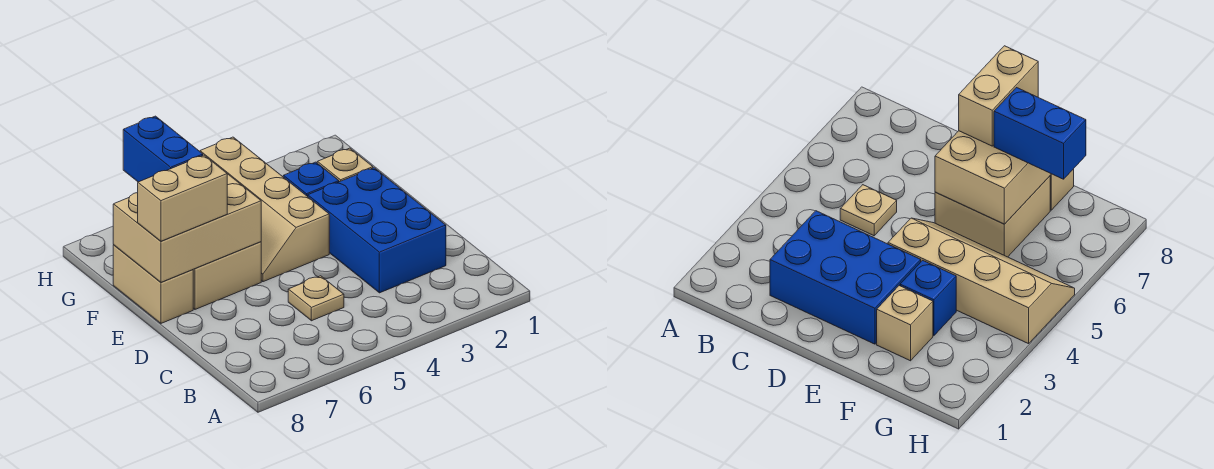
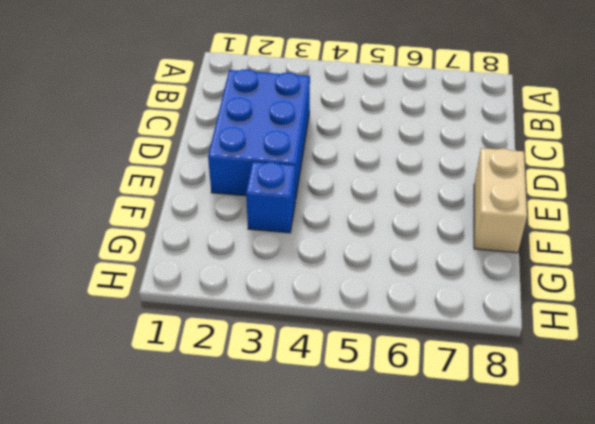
none -> tan 1x1 plate [288,276,344,321]
none -> tan 2x4 slope [200,137,329,282]

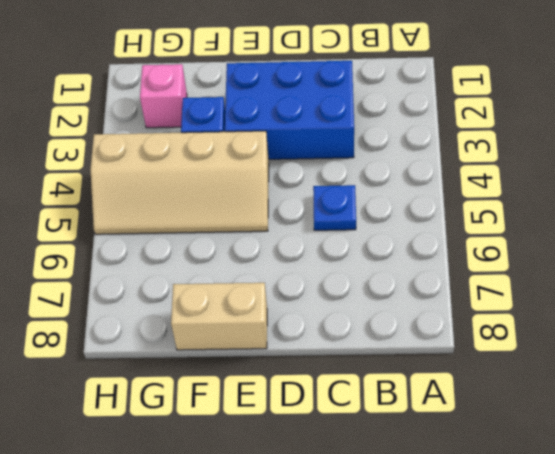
blue 1x1 plate [313,185,356,230] -> tan 1x1 plate [288,276,344,321]
pink 1x1 brick [140,64,187,128] -> none
none -> tan 2x2 brick [193,242,261,309]
none -> tan 1x1 brick [317,148,373,182]

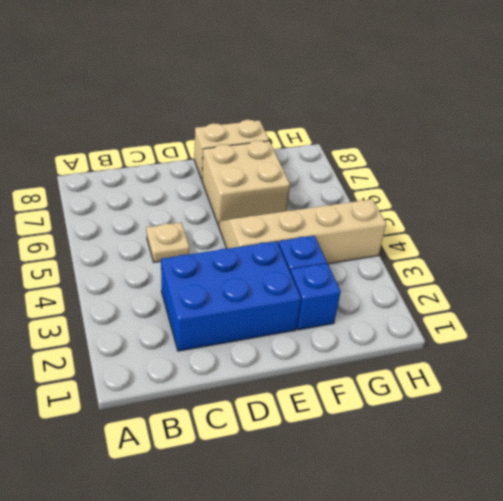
blue 1x1 brick [290,263,341,330] -> tan 1x1 brick [317,148,373,182]
none -> tan 2x3 brick [113,174,261,282]
none -> tan 1x2 brick [138,155,227,241]

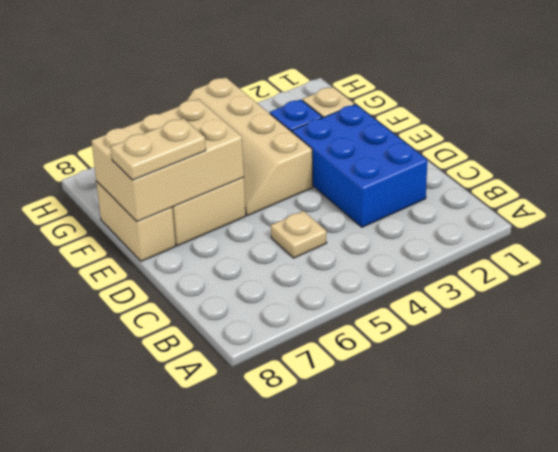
tan 1x2 plate [111,118,206,180] -> tan 1x2 brick [138,155,227,241]
none -> blue 1x2 brick [123,116,203,182]

